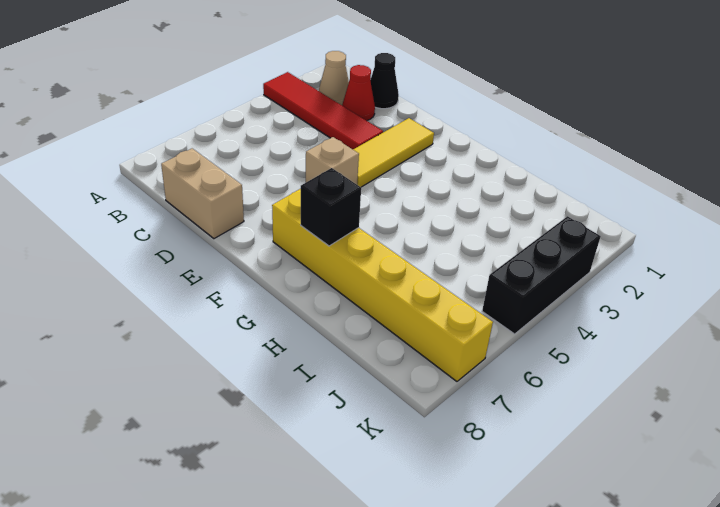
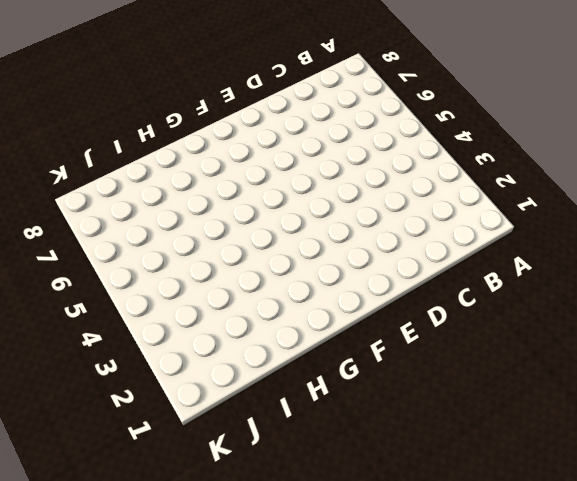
none -> red 1x4 tile [263,72,383,149]
none -> tan 1x1 cone [319,51,349,105]

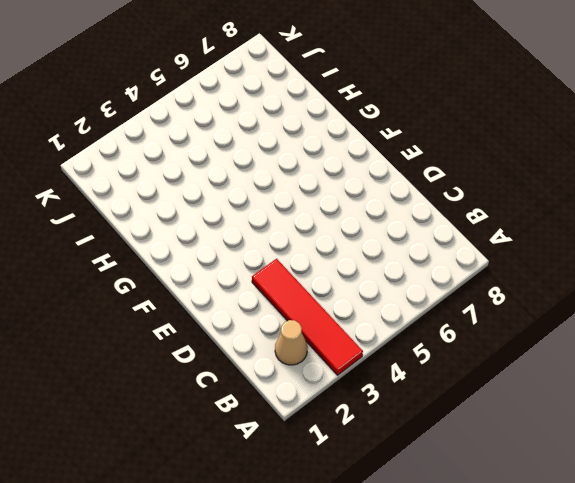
none -> black 1x1 cone [370,53,399,109]
none -> red 1x1 cone [342,65,375,121]

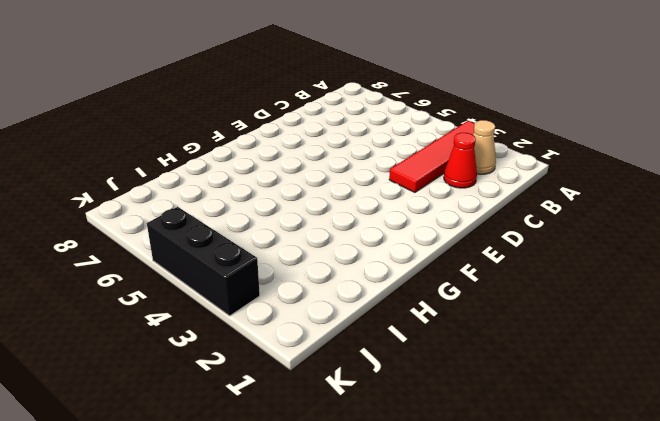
none -> black 1x1 cone [370,53,399,109]
none -> tan 1x2 brick [161,148,244,239]

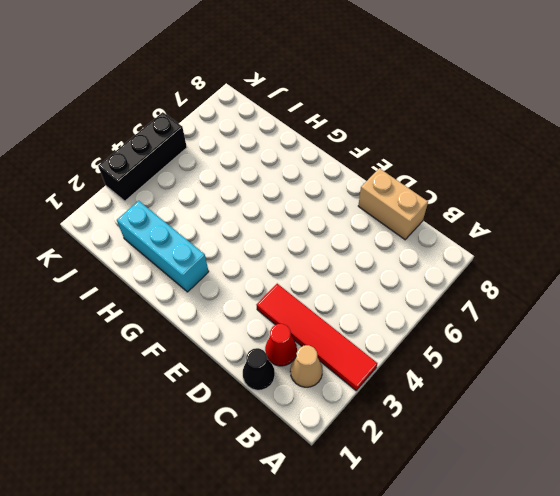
cyan 1x3 brick [117,201,209,292] -> none
none -> yellow 1x3 tile [353,118,434,187]
none -> tan 1x1 brick [306,137,359,184]

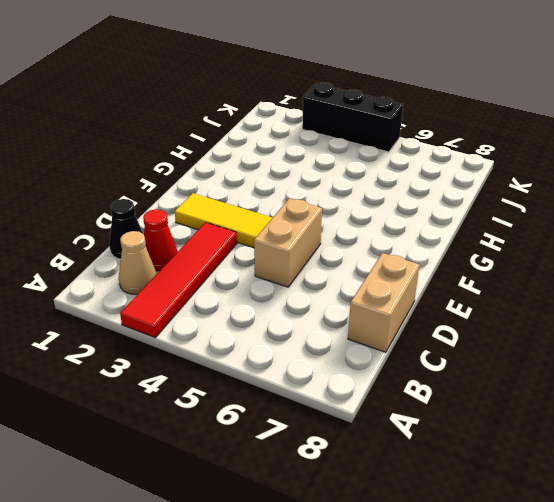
tan 1x2 brick [254,198,322,287] -> tan 1x1 brick [306,137,359,184]
none -> yellow 1x6 brick [272,189,493,381]
none -> black 1x1 brick [301,168,361,246]

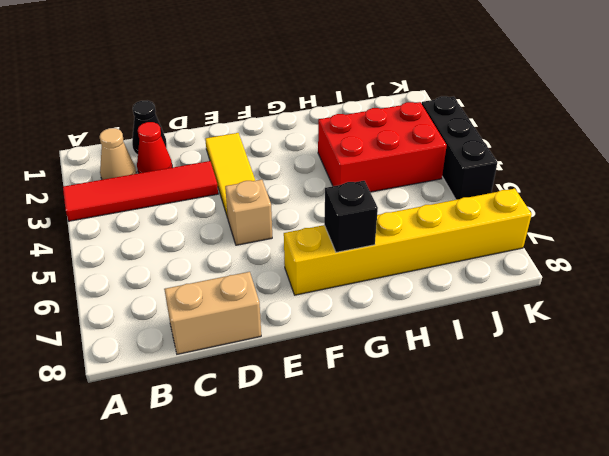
red 2x3 brick [318,102,447,192] -> none

